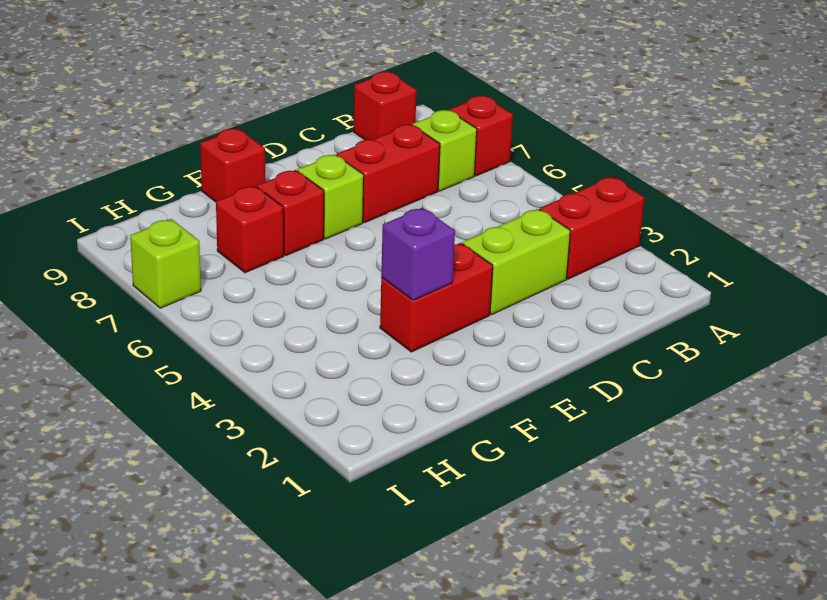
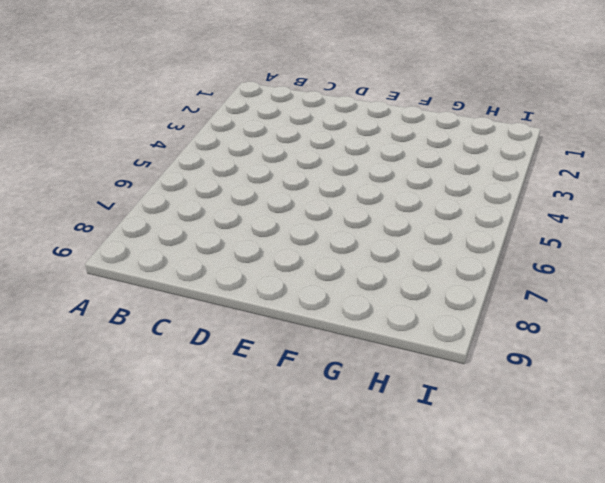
none -> red 1x2 brick [540,177,644,279]
none -> red 1x1 brick [449,96,513,176]
none -> lime 1x1 brick [413,110,477,191]

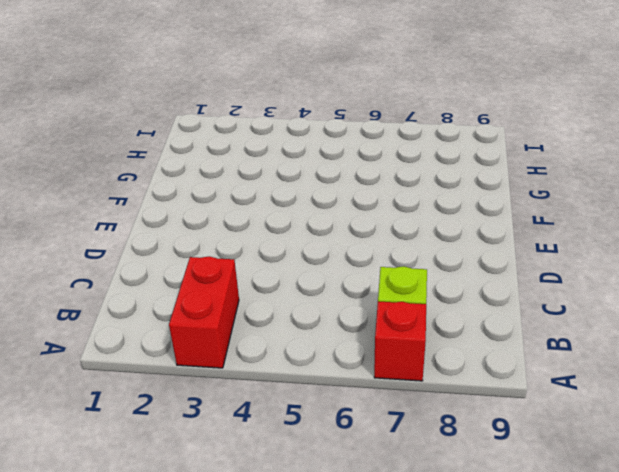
none -> red 1x1 brick [354,72,417,140]
none -> lime 1x2 brick [463,209,570,314]
none -> red 1x2 brick [337,125,440,222]

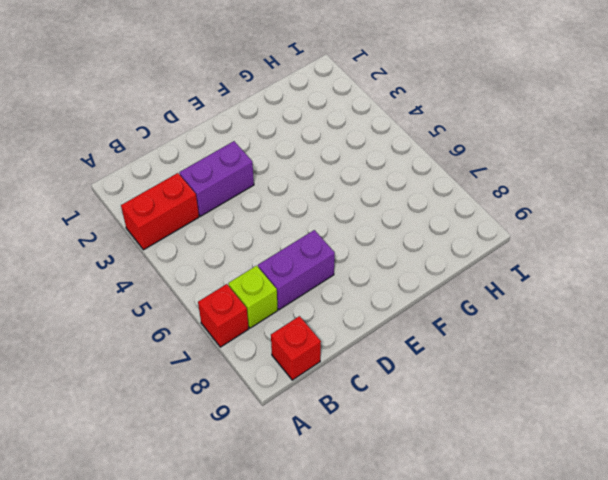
purple 1x2 brick [179,141,254,216] -> lime 1x2 brick [463,209,570,314]
purple 1x2 brick [258,230,335,310] -> red 1x2 brick [337,125,440,222]
none -> red 1x2 brick [380,243,493,352]
none -> lime 1x1 brick [297,155,364,239]
none -> red 1x1 brick [257,170,324,255]

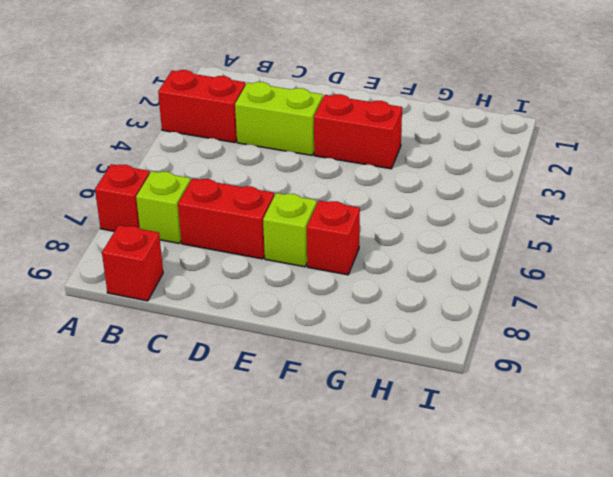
none -> red 1x1 brick [200,129,266,202]
none -> red 1x1 brick [216,186,284,273]
none -> lime 1x1 brick [130,219,201,308]

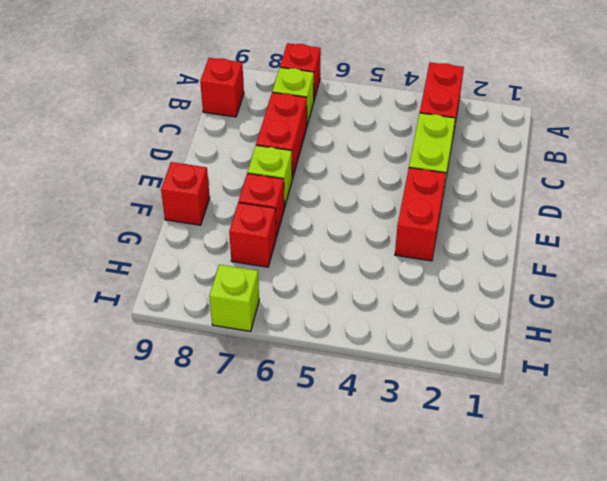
none -> purple 1x1 brick [381,208,455,300]

